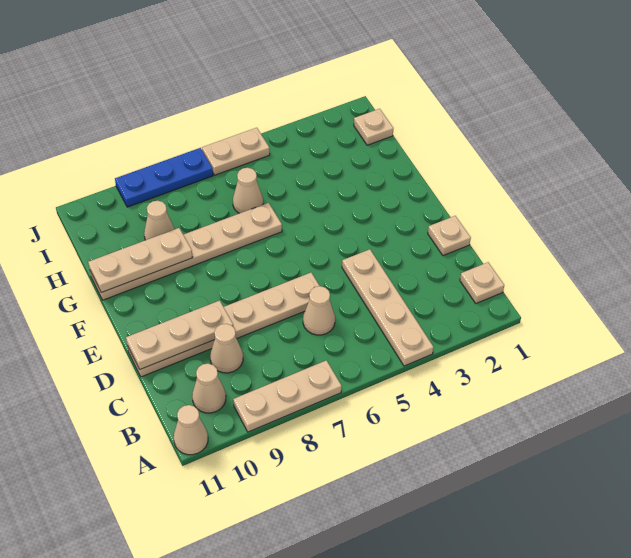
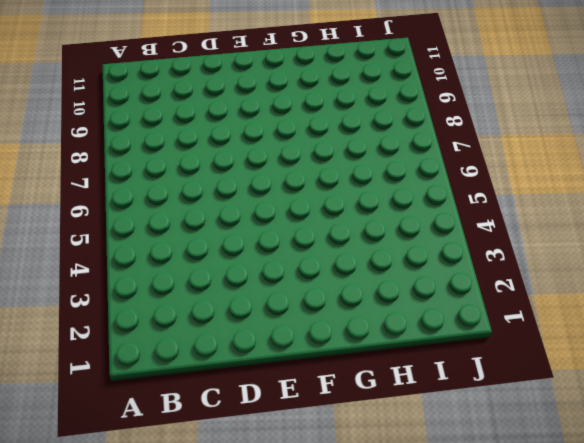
none -> tan 1x4 plate [342,249,434,366]
none -> tan 1x3 plate [233,360,342,432]
none -> tan 1x1 cone [174,405,208,455]

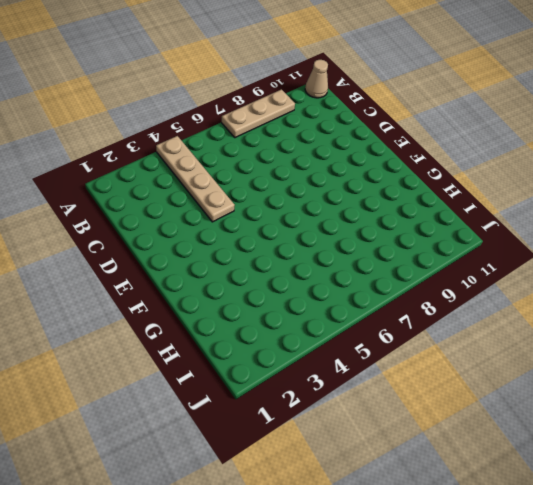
none -> tan 1x1 plate [460,262,504,303]
none -> tan 1x1 cone [192,364,226,413]
none -> tan 1x1 cone [303,286,335,335]

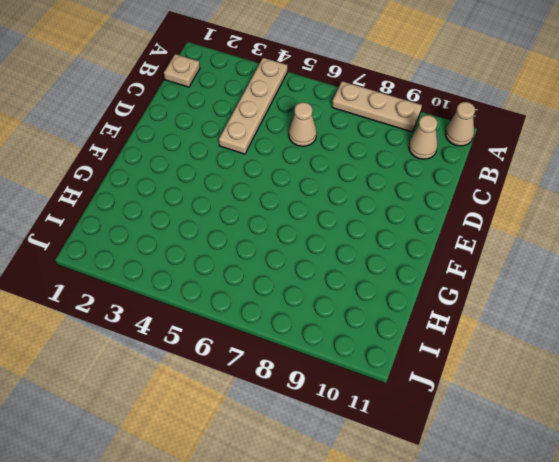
none -> tan 1x1 cone [210,324,243,373]
none -> tan 1x1 plate [428,216,471,256]
none -> tan 1x6 plate [128,273,319,377]

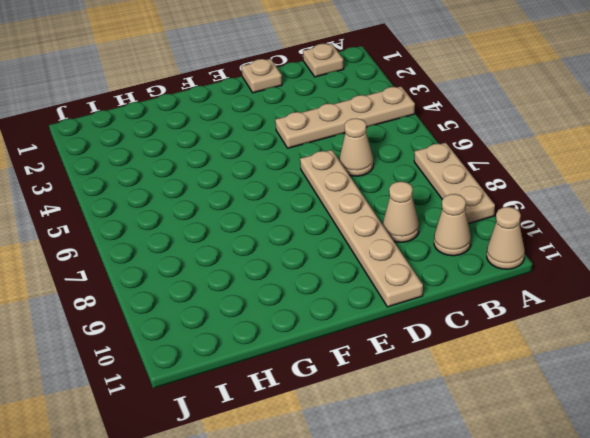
none -> tan 1x6 plate [90,203,282,300]
none -> tan 1x1 cone [233,168,263,213]
none -> tan 1x1 cone [144,201,174,240]

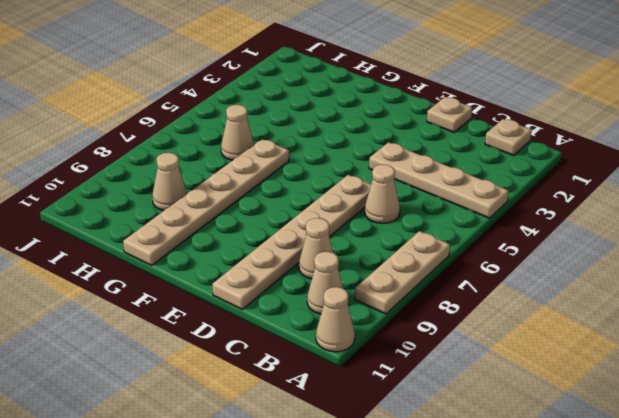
none -> tan 1x1 plate [354,109,393,145]
none -> tan 1x2 plate [202,128,270,175]
none -> blue 1x3 plate [115,148,213,207]

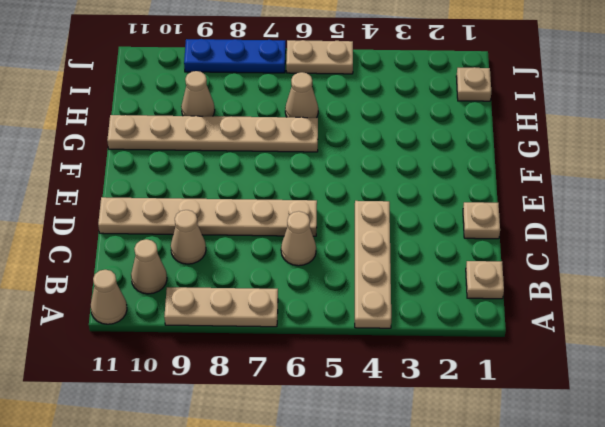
none -> tan 1x3 plate [126,300,233,369]
none -> tan 1x3 plate [88,228,193,293]

